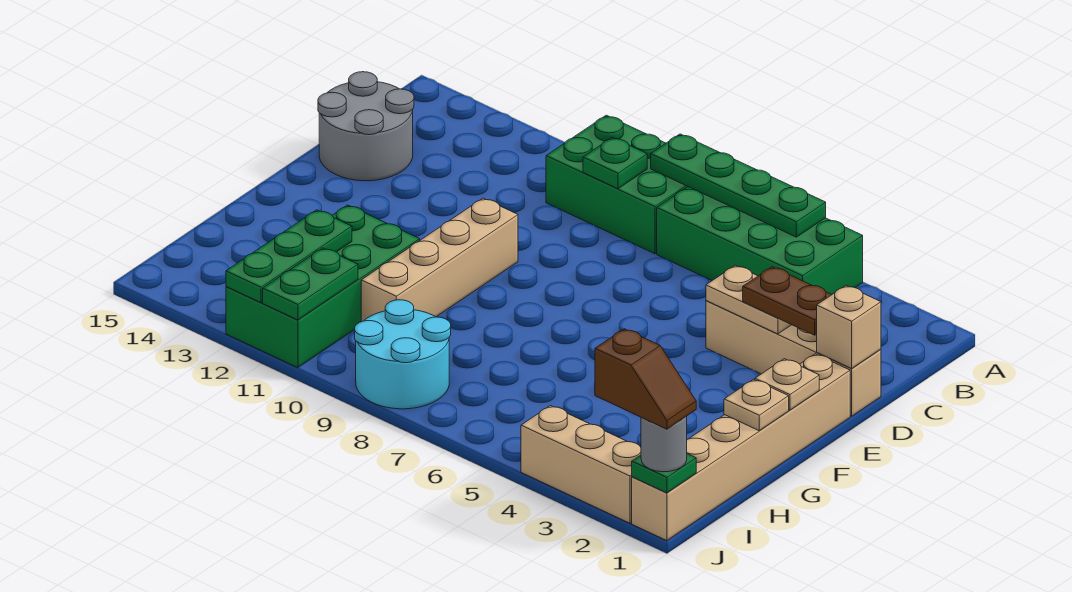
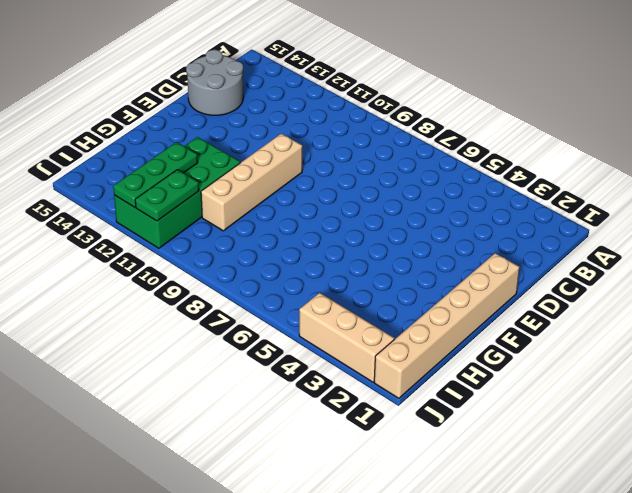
none -> green 2x4 brick [657,187,863,294]
none -> green 2x3 brick [546,115,688,254]
none -> tan 1x4 brick [706,301,881,416]

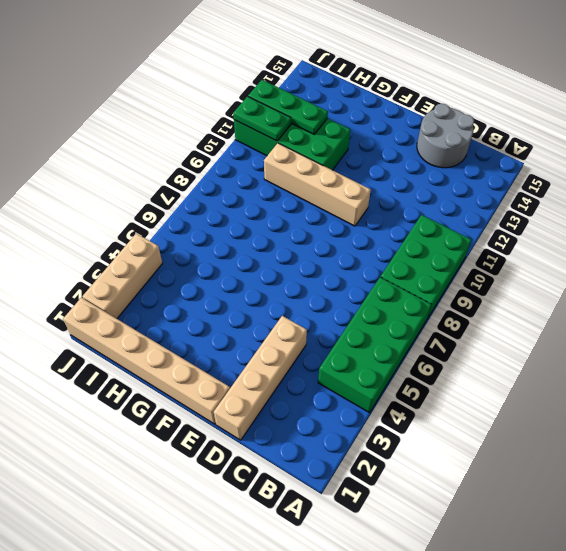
none -> cyan 2x2 round brick [355,300,451,409]
none -> green 1x4 plate [651,134,826,237]
none -> green 1x1 plate [583,137,647,189]

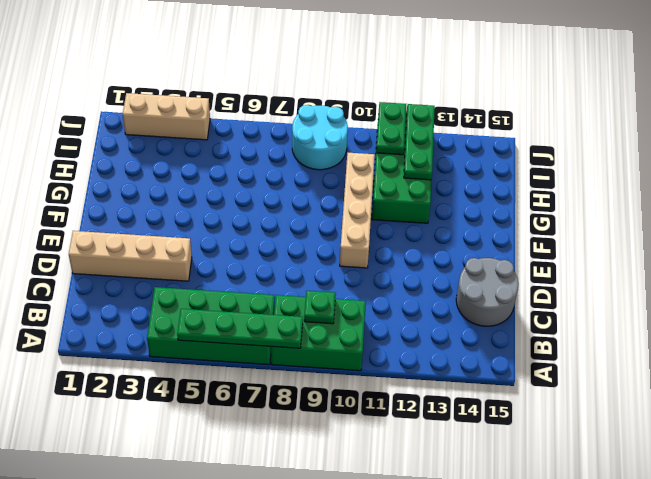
none -> tan 1x6 brick [632,354,850,541]
none -> tan 1x1 brick [817,286,881,368]
none -> tan 1x2 plate [706,265,791,334]

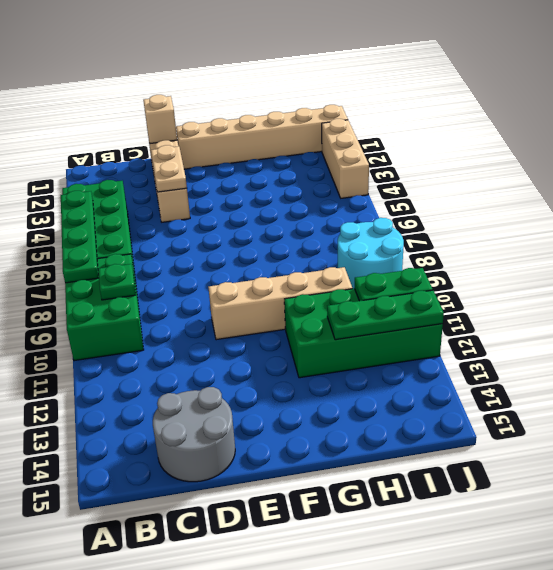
none -> tan 1x1 plate [755,359,819,410]
none -> tan 1x1 plate [724,379,789,431]
none -> green 1x1 plate [632,454,696,493]

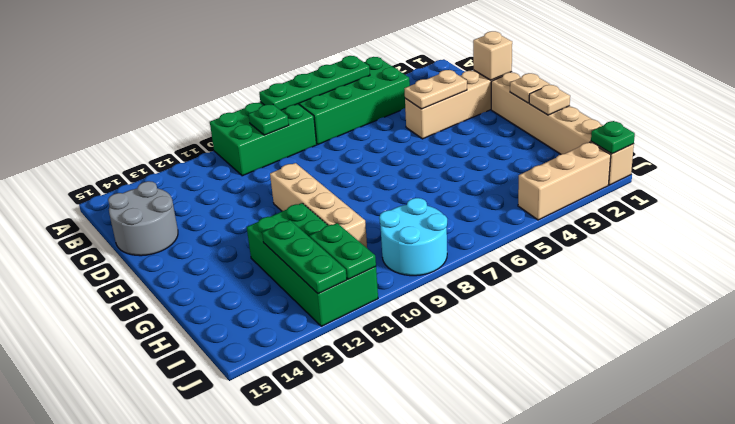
none -> brown 1x2 plate [743,267,832,335]
none -> grey 1x1 round brick [641,416,687,472]
none -> brown 1x2 slope [595,329,696,429]

